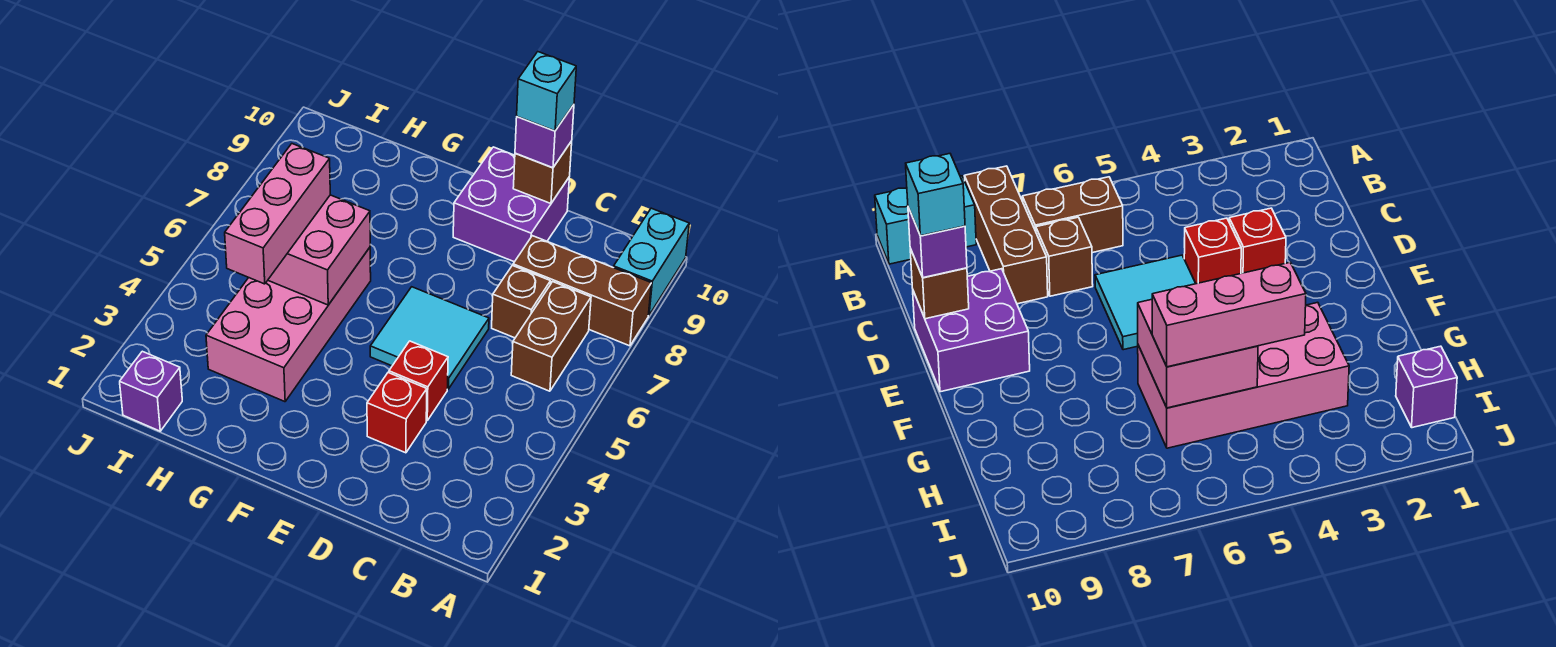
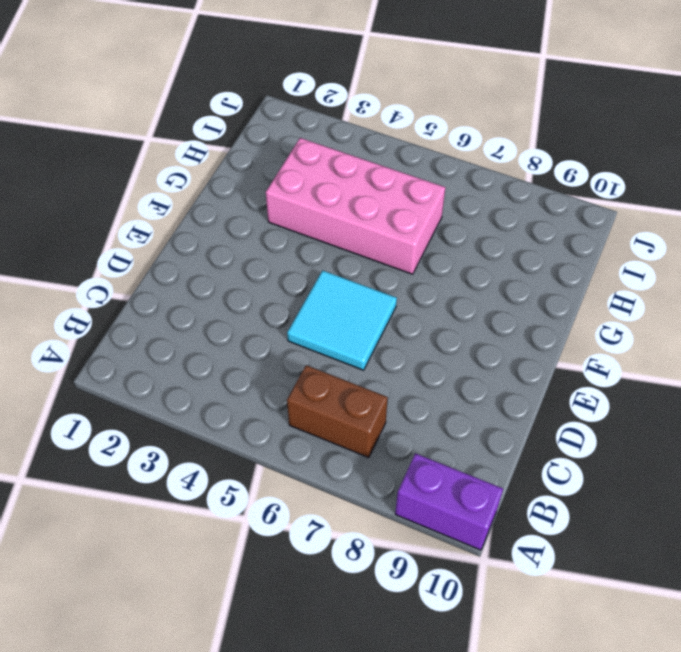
purple 1x2 brick [395,453,503,550] -> cyan 1x2 brick [614,208,689,315]
none -> brown 1x3 brick [513,236,651,346]
none -> brown 1x1 brick [492,265,551,338]
none -> red 1x1 brick [367,373,427,453]

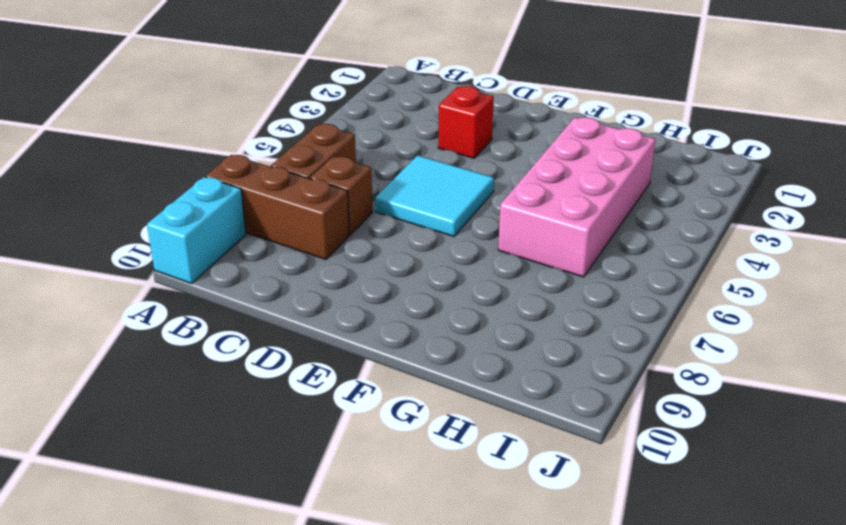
none -> red 1x1 brick [389,341,448,421]
none -> purple 2x2 brick [453,147,569,262]
none -> purple 1x1 brick [120,351,182,431]

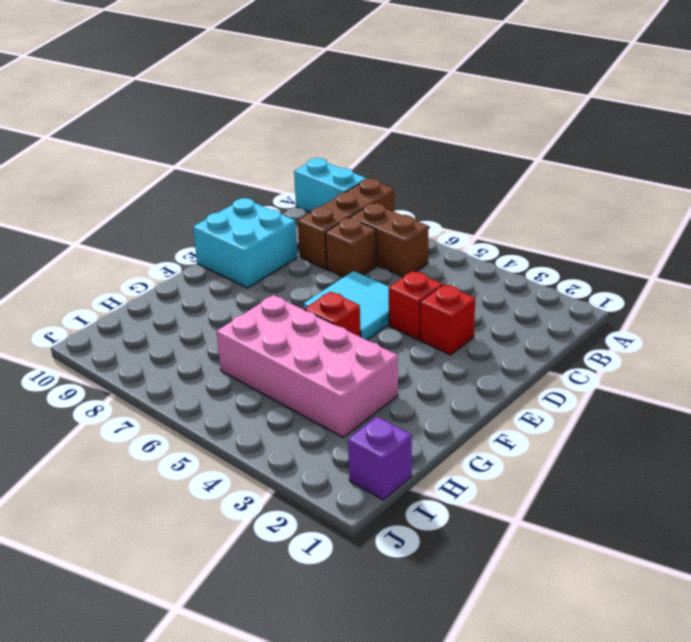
cyan 2x2 brick [193,198,297,288] -> purple 2x2 brick [453,147,569,262]
red 1x1 brick [304,292,361,337] -> none
none -> brown 1x1 brick [513,141,572,203]
none -> pink 2x2 brick [268,195,370,305]
none -> purple 1x1 brick [515,105,574,168]

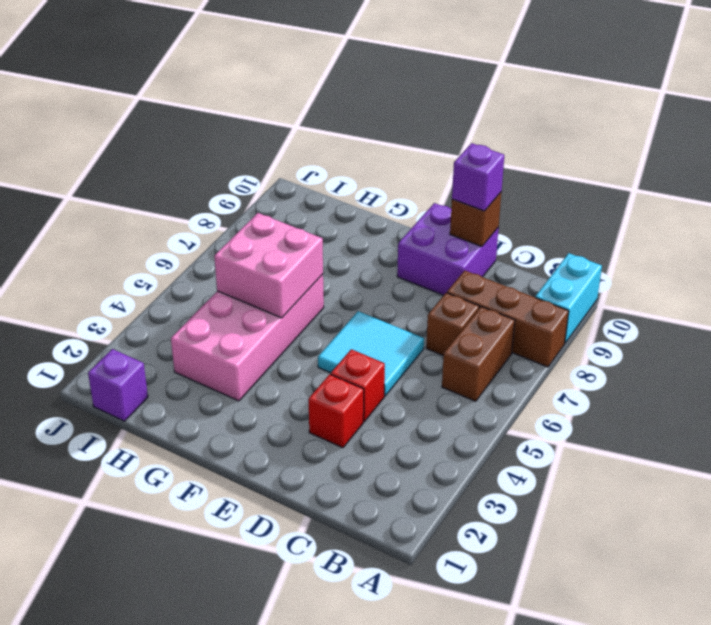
none -> pink 1x3 brick [225,144,330,284]
none -> cyan 1x1 brick [517,52,576,131]

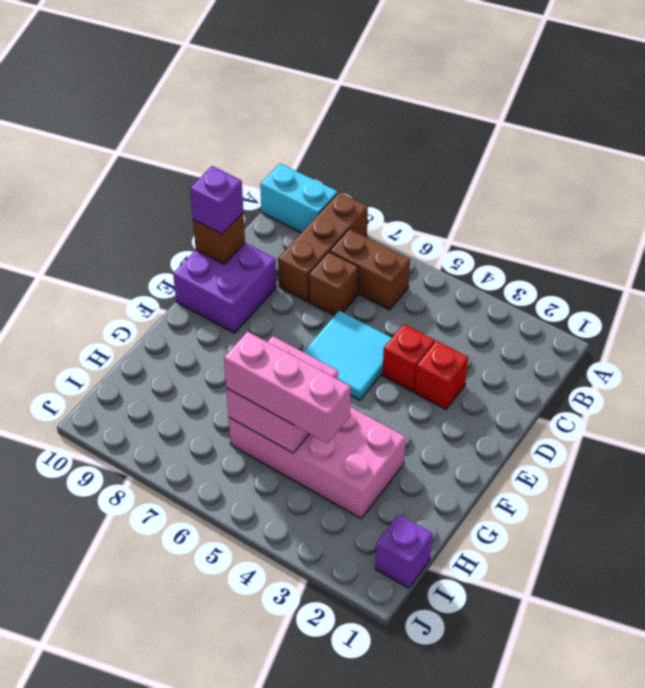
none -> cyan 1x1 brick [517,52,576,131]

